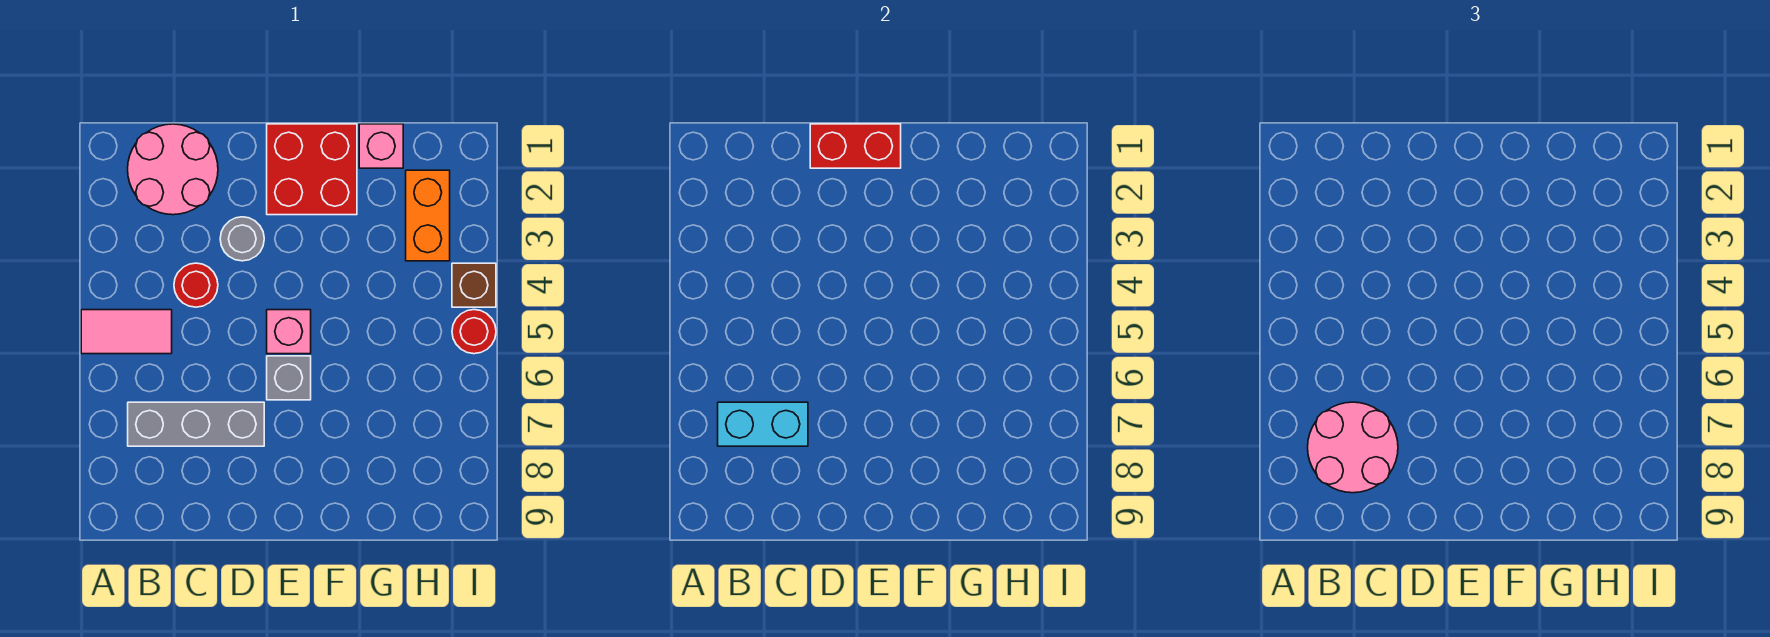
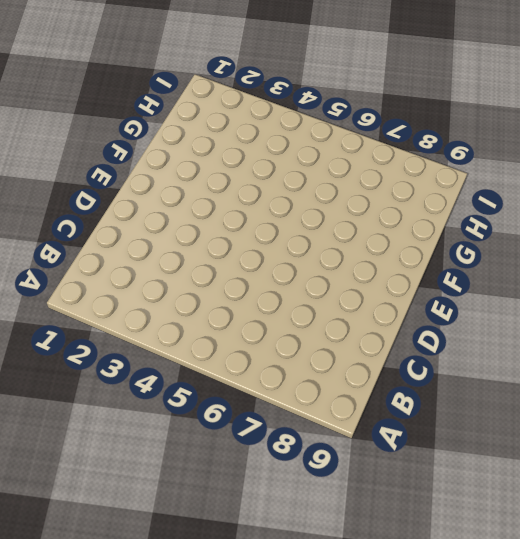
none -> pink 1x2 tile [81,310,172,354]
none -> pink 2x2 round brick [128,124,218,215]
none -> grey 1x3 brick [128,402,264,446]

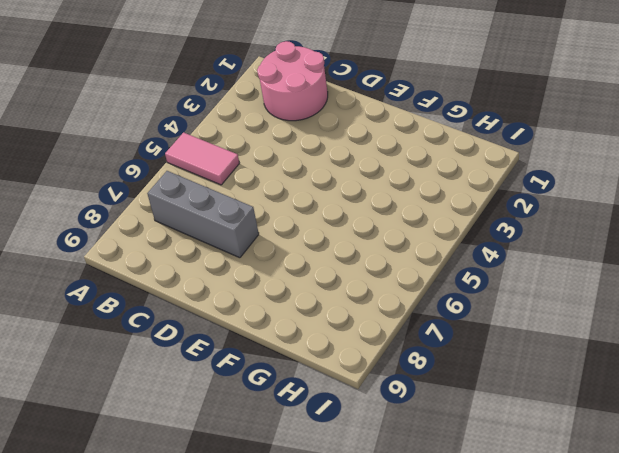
none -> red 1x1 round brick [174,263,218,307]
none -> grey 1x1 round brick [220,217,264,261]
none -> red 2x2 brick [267,124,357,215]

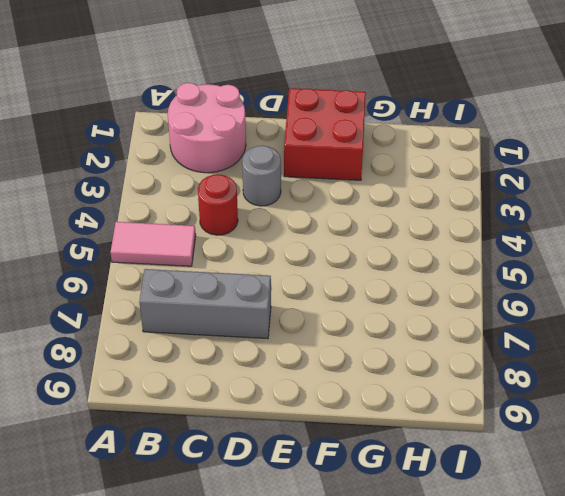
none -> pink 1x1 brick [267,310,311,354]
none -> grey 1x1 brick [267,356,311,400]
none -> pink 1x1 brick [359,124,403,168]

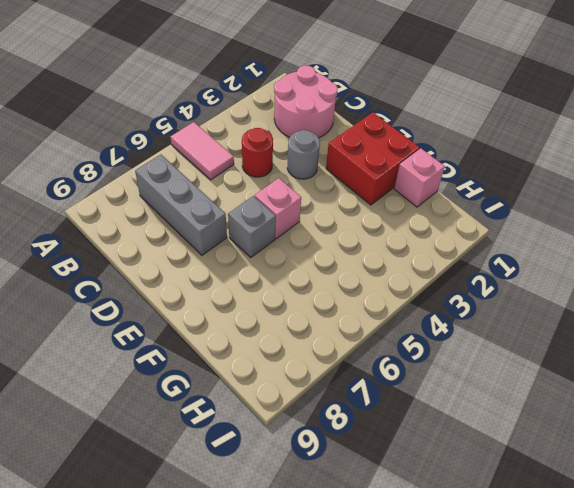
none -> orange 1x2 brick [406,170,450,261]
none -> brown 1x1 brick [452,263,496,307]
none -> red 1x1 round brick [452,310,496,354]

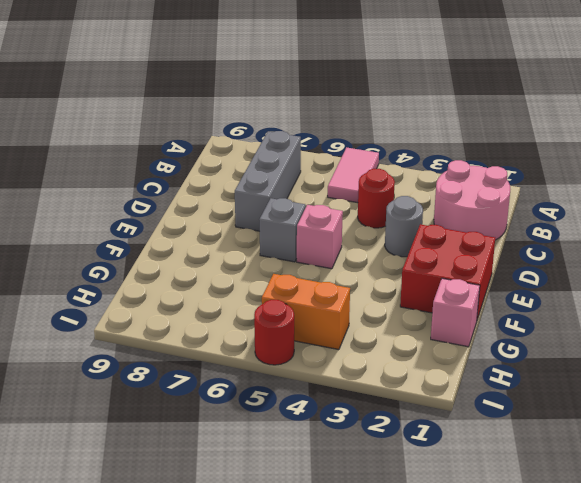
orange 1x2 brick [262,274,350,350] -> orange 1x2 brick moved to [406,170,450,261]
none -> brown 1x1 brick [452,263,496,307]
none -> cyan 1x2 brick [718,402,808,446]
none -> red 1x2 brick [810,124,901,168]

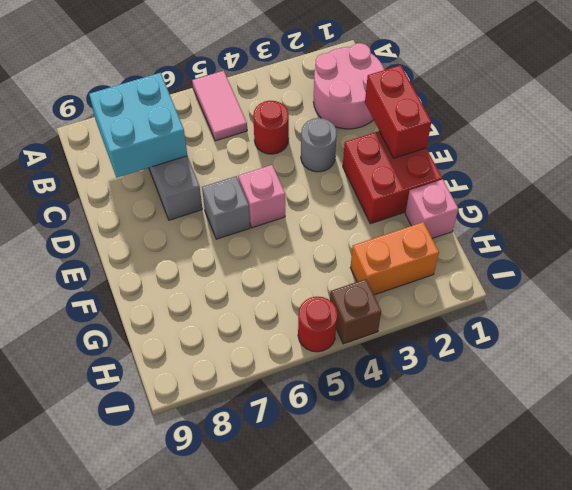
cyan 2x2 brick [89,73,187,178] -> cyan 1x2 brick [718,402,808,446]
none -> pink 2x2 round brick [1308,402,1398,493]

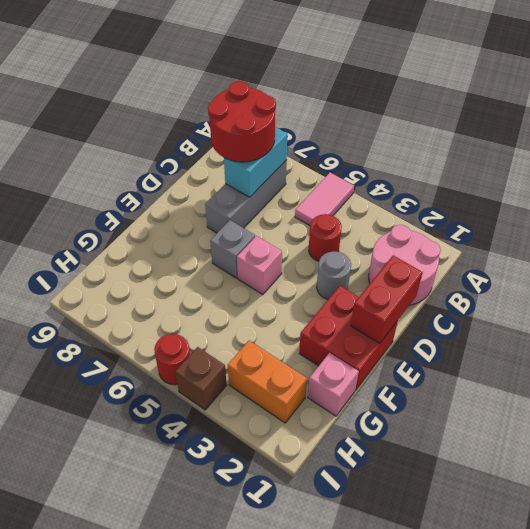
red 2x2 round brick [208,81,276,162] -> pink 2x2 round brick [1308,402,1398,493]

